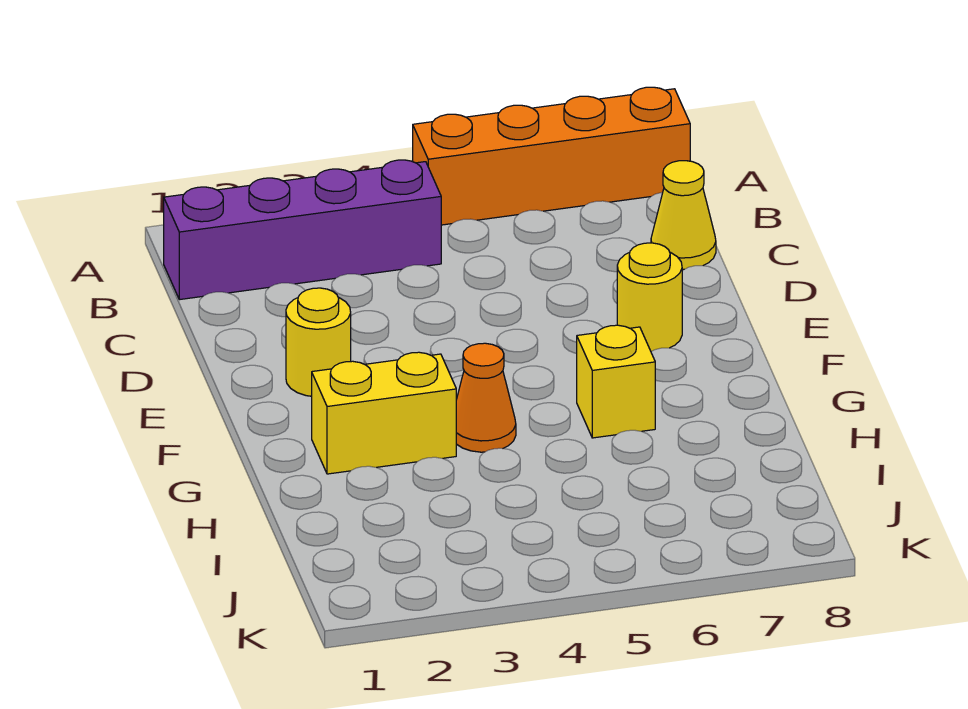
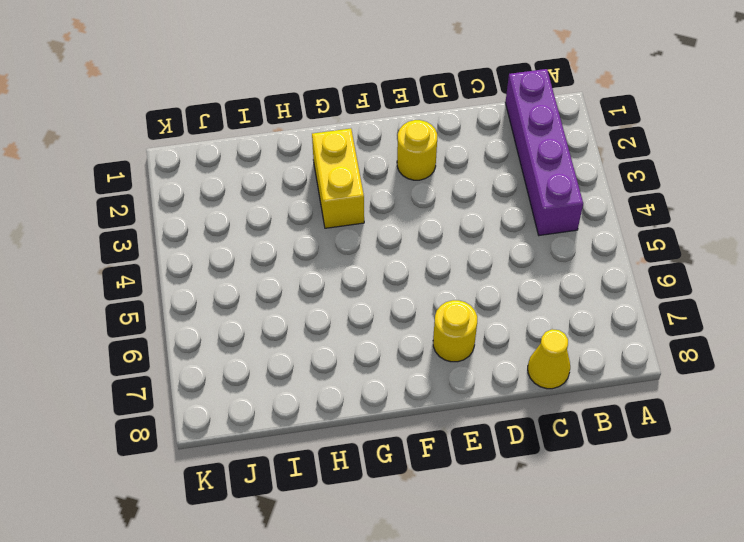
none -> orange 1x4 brick [413,87,690,225]
none -> orange 1x1 cone [456,343,516,452]

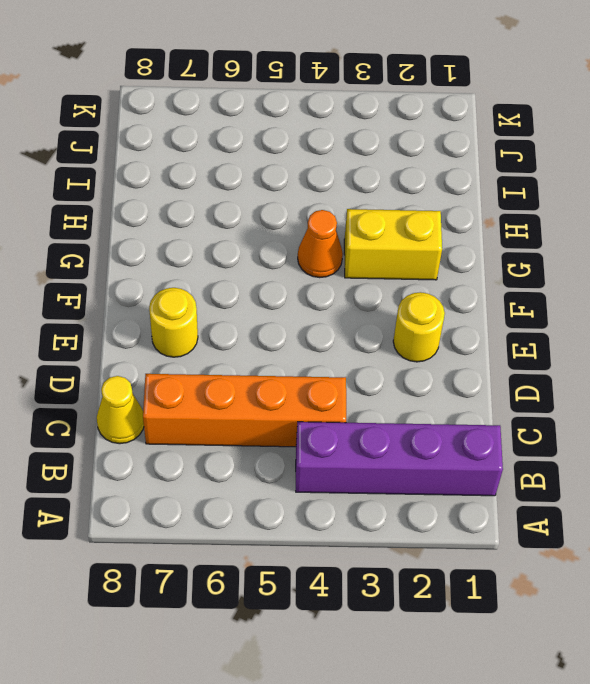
orange 1x4 brick [143,374,346,447] -> orange 1x4 brick moved to [413,87,690,225]
none -> yellow 1x1 brick [577,325,655,438]

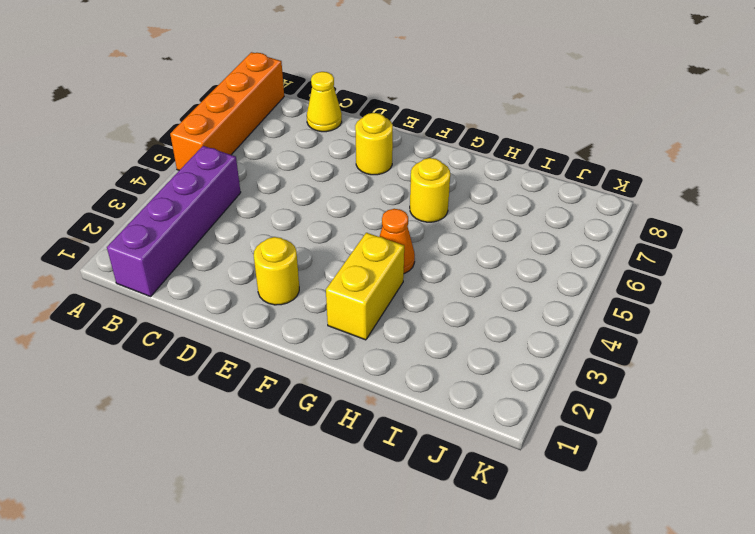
yellow 1x1 round brick [410,158,450,222] -> yellow 1x1 brick [577,325,655,438]

